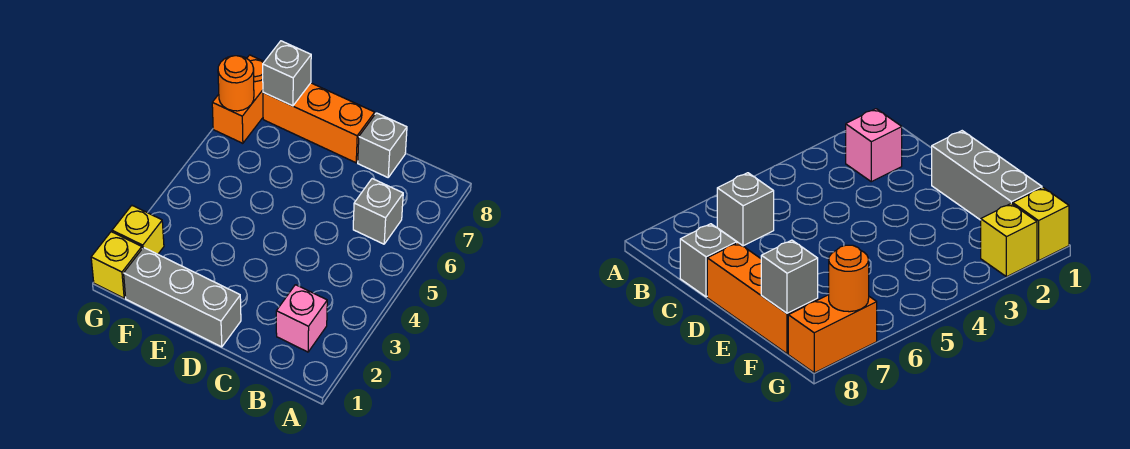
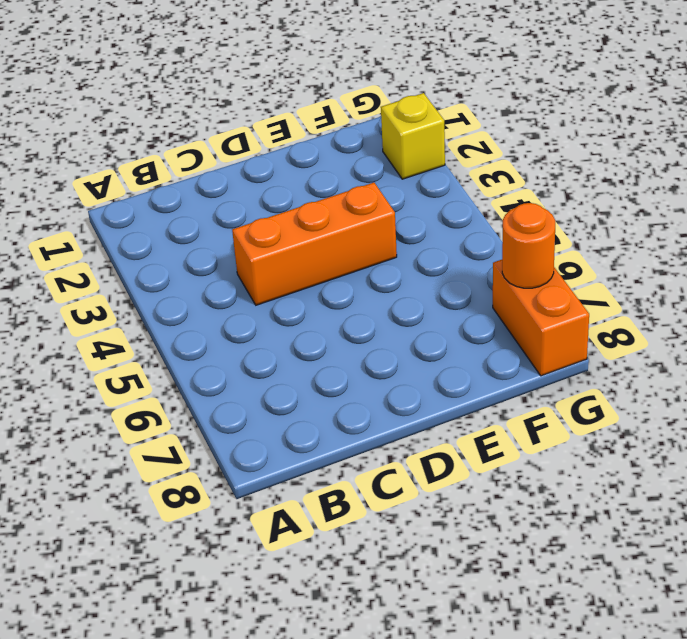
orange 1x3 brick [232,182,397,305] -> orange 1x3 brick moved to [263,83,375,163]
none -> pink 1x1 brick [276,285,327,352]
none -> grey 1x1 brick [353,179,403,244]

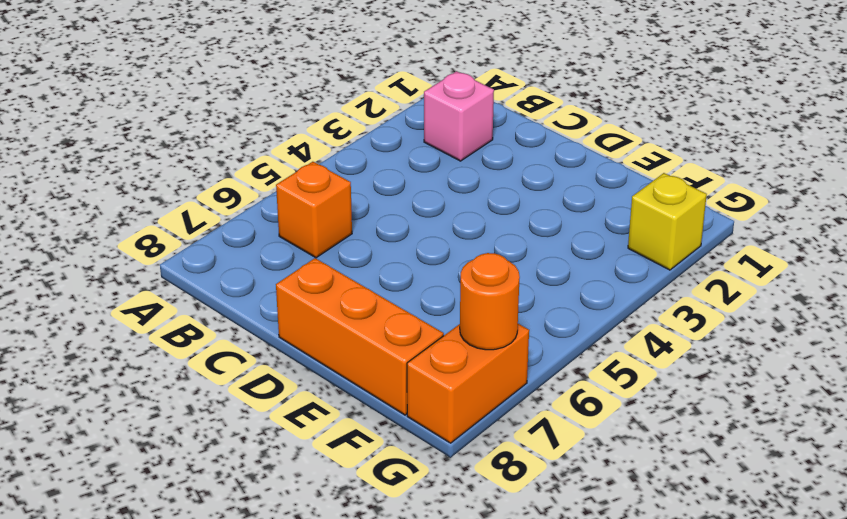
orange 1x1 brick [276,162,352,258] -> grey 1x1 brick [353,179,403,244]
none -> grey 1x1 brick [358,113,407,177]
none -> grey 1x3 brick [124,248,241,347]

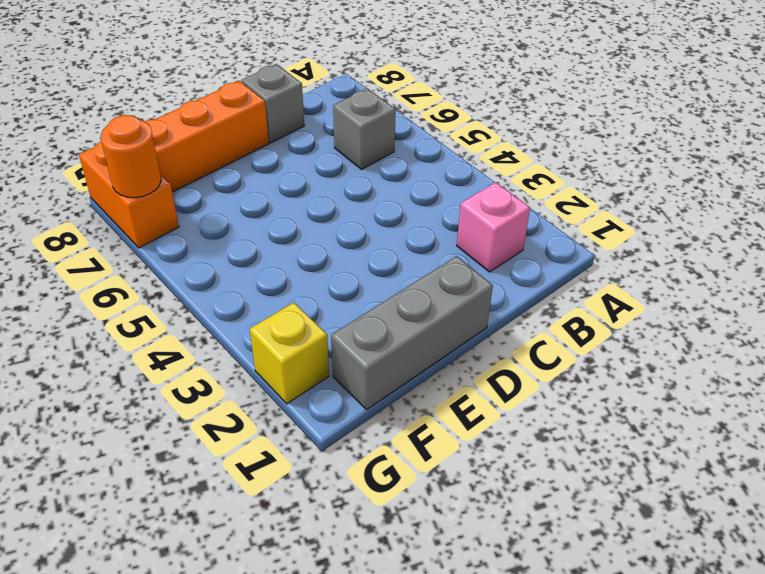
none -> yellow 1x1 brick [91,232,142,298]
none -> grey 1x1 brick [263,41,311,106]

